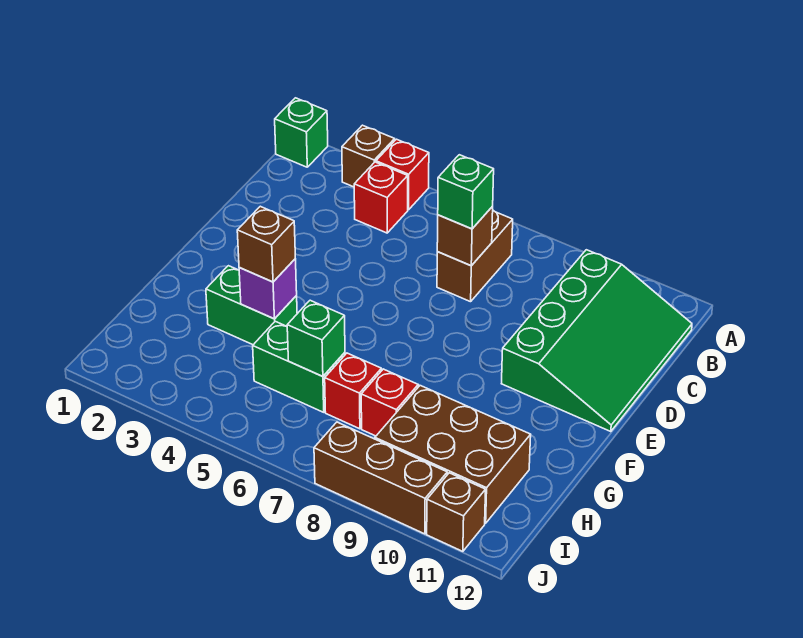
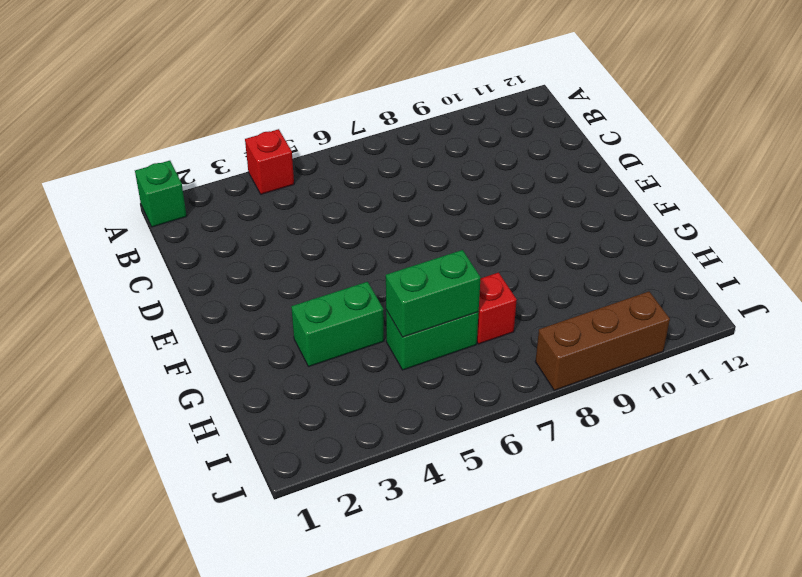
green 1x2 brick [386,250,481,337] -> green 1x1 brick [287,300,345,376]
none -> brown 1x1 brick [342,125,395,187]
none -> red 1x1 brick [354,162,408,233]
none -> brown 1x2 brick [437,211,513,302]

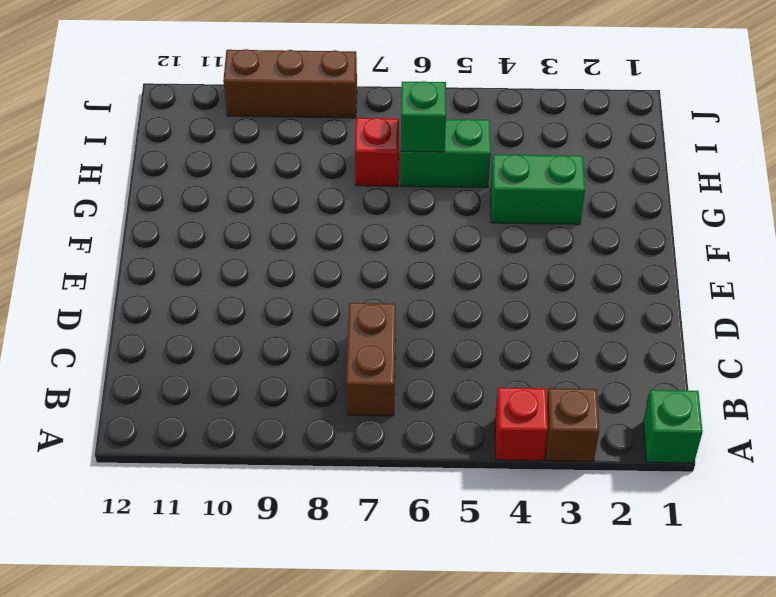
none -> red 1x1 brick [354,162,408,233]
none -> green 3x4 slope [501,250,692,432]
none -> red 1x1 brick [361,369,418,436]

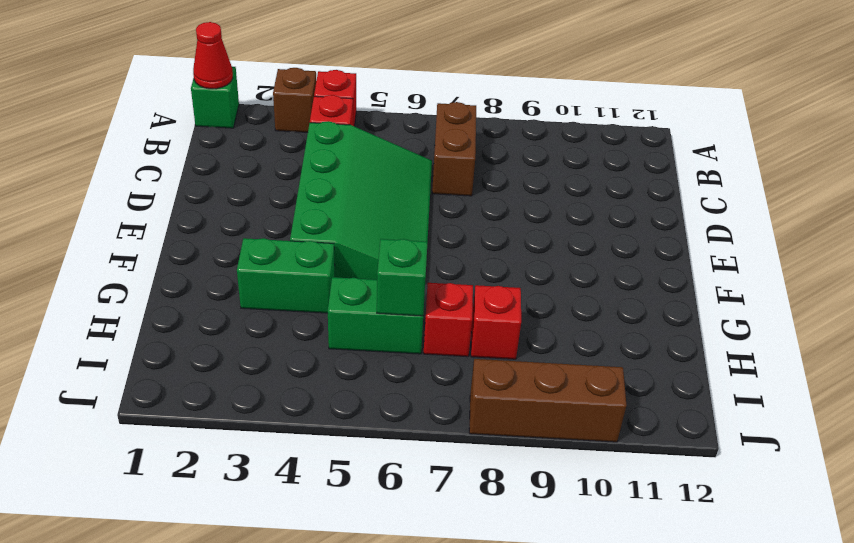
red 1x1 cone [193,22,233,89] -> none
green 3x4 slope [290,121,432,280] -> green 3x4 slope moved to [501,250,692,432]
none -> brown 2x3 brick [375,386,531,523]
none -> brown 1x1 brick [427,473,486,551]
none -> brown 1x1 brick [437,207,493,266]

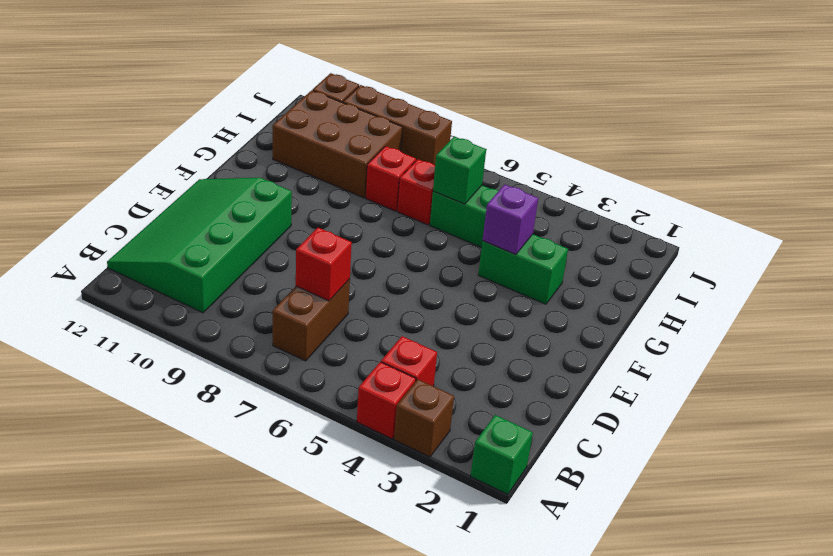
red 1x1 brick [296,228,352,301] -> brown 1x1 brick [437,207,493,266]
none -> green 1x1 brick [438,155,494,229]
none -> brown 1x1 brick [237,206,295,282]

